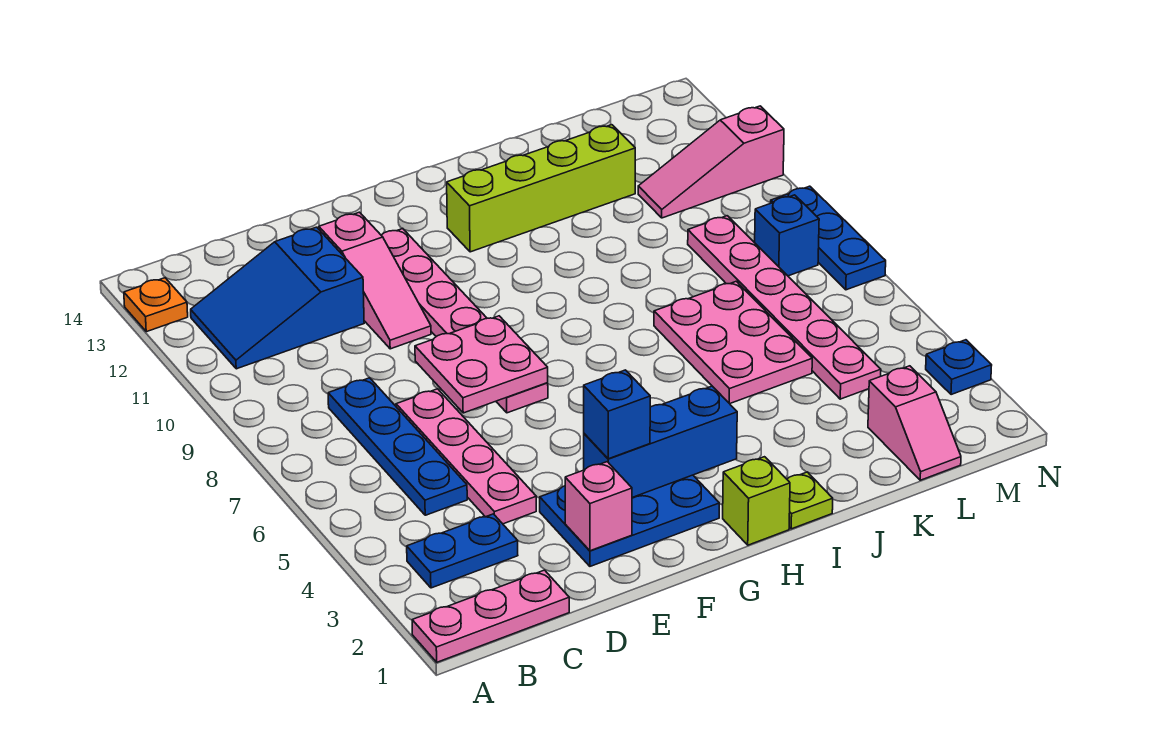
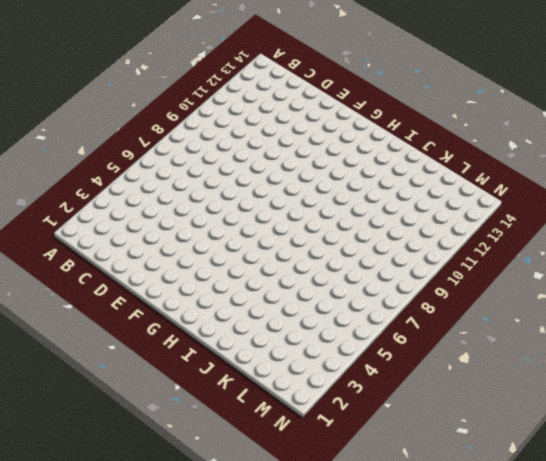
none -> pink 1x3 plate [412,570,569,662]
none -> orange 1x1 plate [124,278,188,332]
none -> blue 1x2 plate [407,514,518,588]

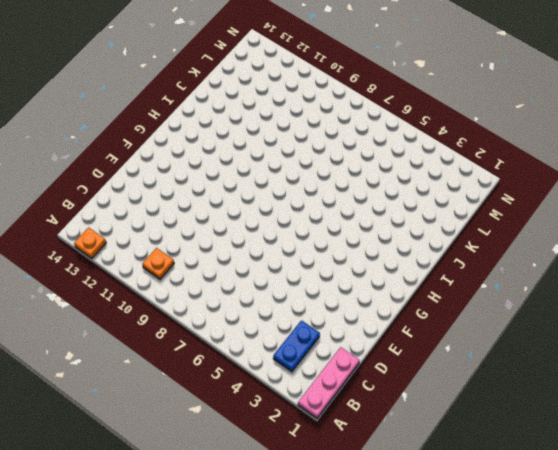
orange 1x1 plate [142,248,174,279] -> none
none -> blue 2x3 slope [191,227,364,369]
none -> blue 1x4 plate [328,378,467,515]
none -> pink 1x4 plate [396,389,536,524]

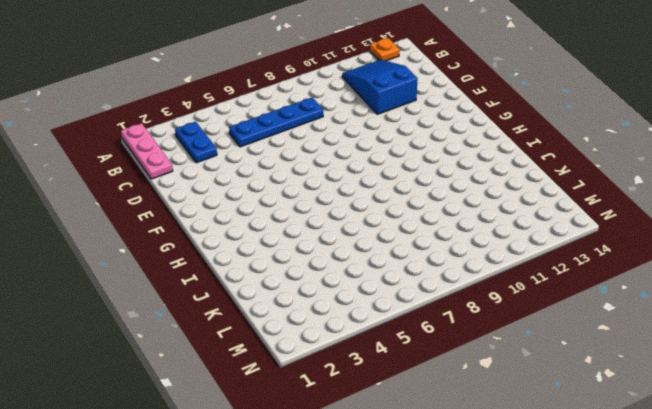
none -> pink 1x4 plate [396,389,536,524]
none -> blue 2x3 plate [540,475,719,566]
none -> pink 1x3 slope [319,212,431,349]

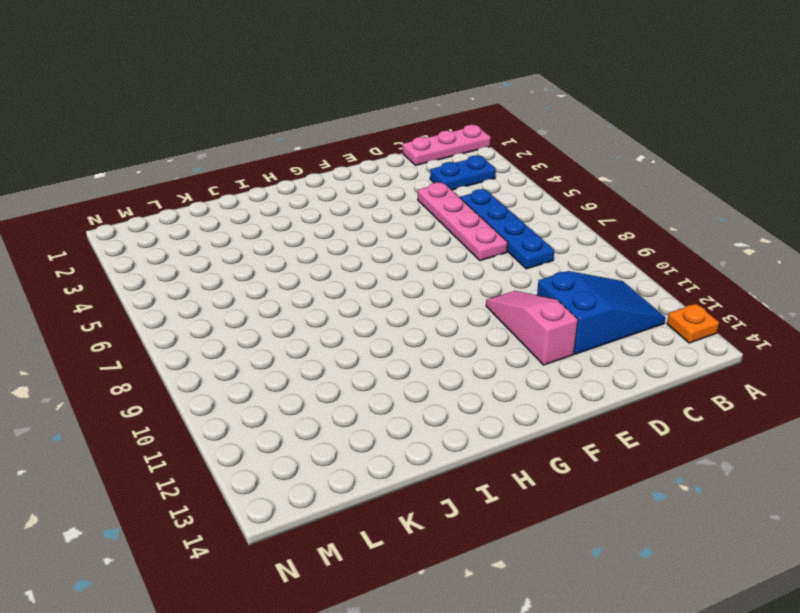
none -> blue 2x3 plate [540,475,719,566]
none -> pink 1x6 plate [381,229,548,413]
none -> lime 1x1 brick [723,457,790,545]

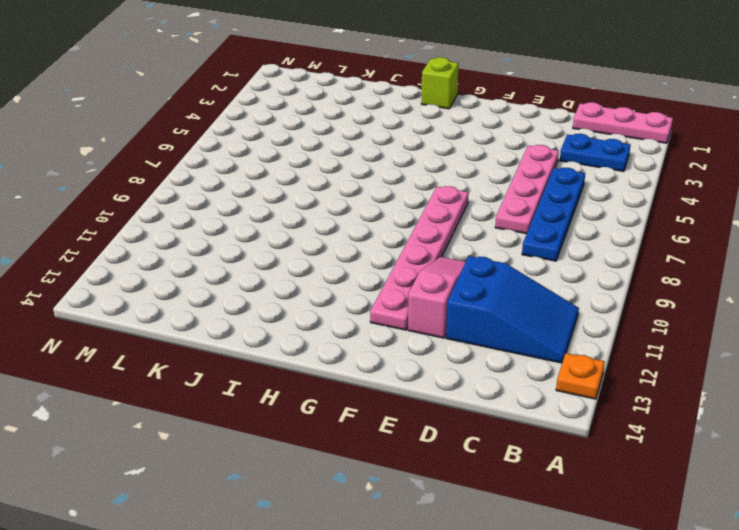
none -> blue 2x3 plate [540,475,719,566]
none -> lime 1x4 brick [447,125,635,252]
none -> lime 1x1 plate [787,472,833,529]

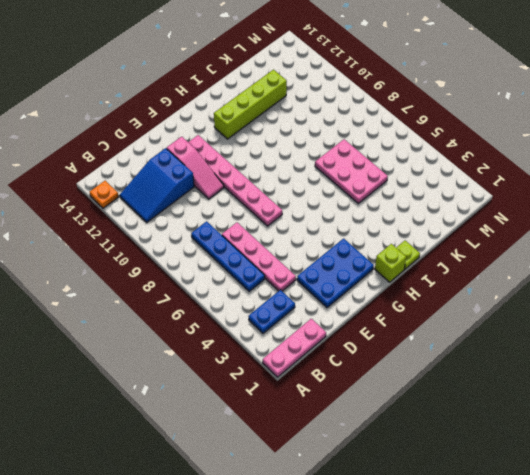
none -> pink 1x2 slope [868,366,961,480]
none -> pink 1x6 plate [688,216,881,399]
none -> pink 1x3 slope [638,106,784,218]

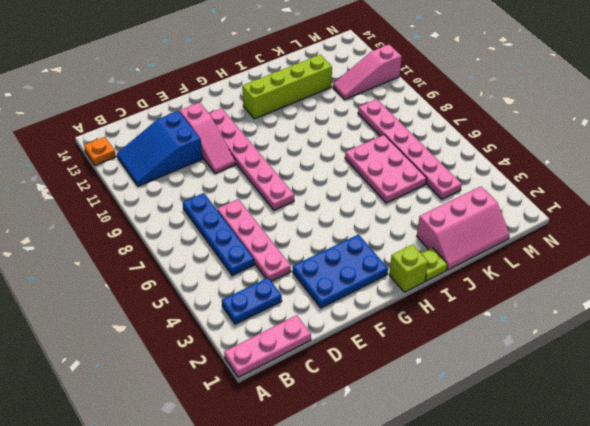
pink 2x3 slope [417,187,510,270] -> pink 1x2 slope [868,366,961,480]
none -> blue 1x1 brick [754,195,819,276]
none -> blue 1x1 plate [926,340,992,395]
none -> blue 1x3 plate [771,186,886,290]

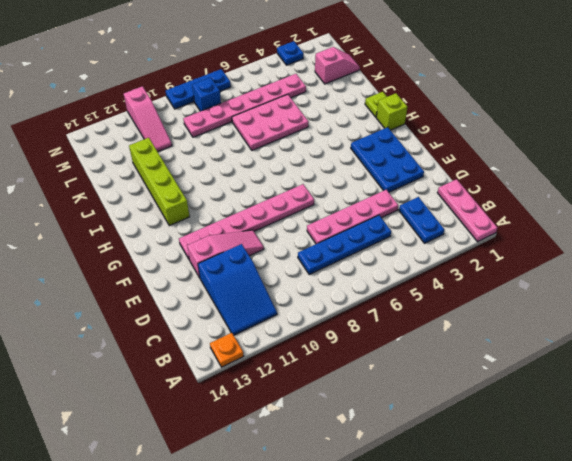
none -> pink 1x1 brick [565,462,632,551]
none -> pink 2x2 plate [415,316,548,413]
none -> blue 1x3 brick [584,386,737,497]

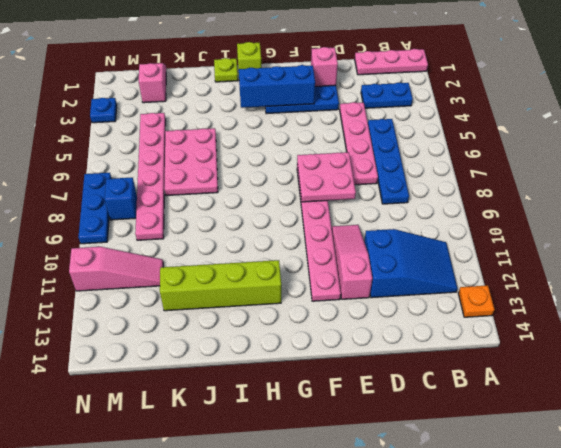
none -> blue 1x1 brick [584,370,650,459]

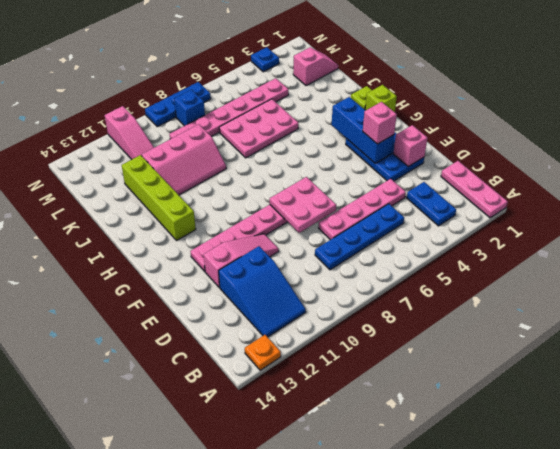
pink 1x1 brick [363,102,397,144] -> blue 1x1 brick [584,370,650,459]
pink 2x3 slope [142,124,226,195] -> none

